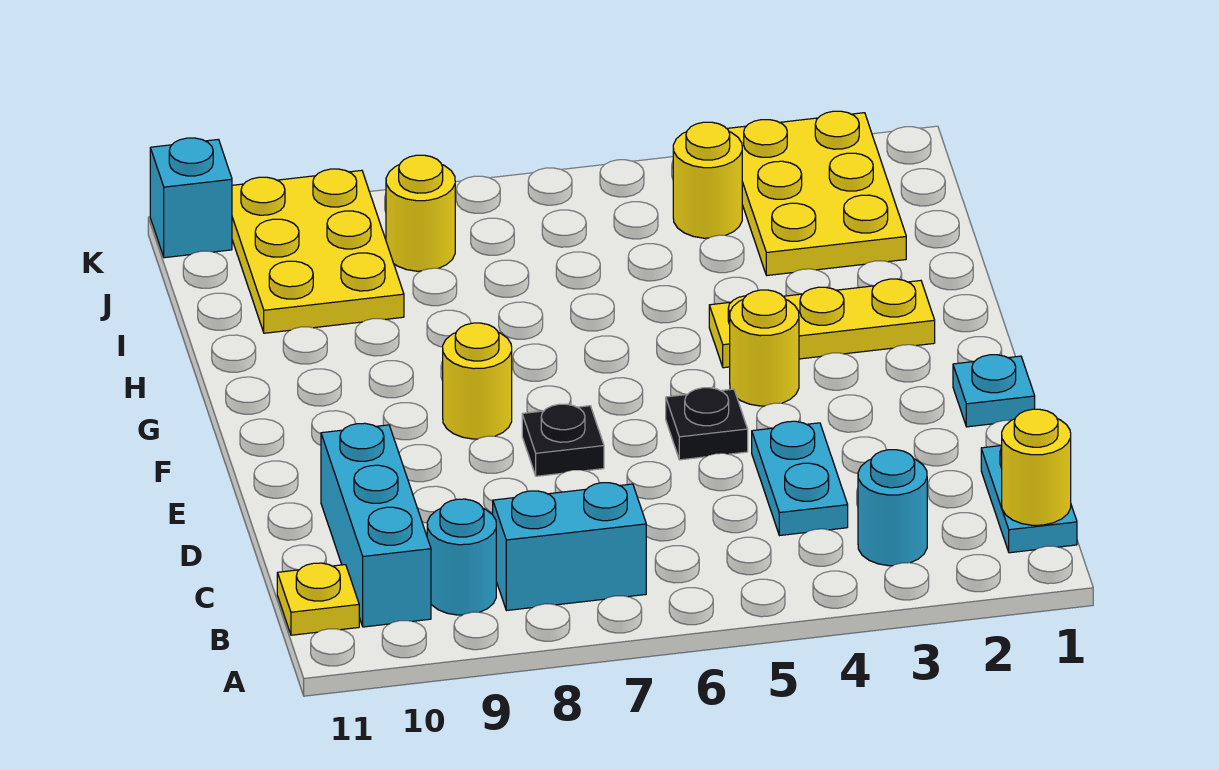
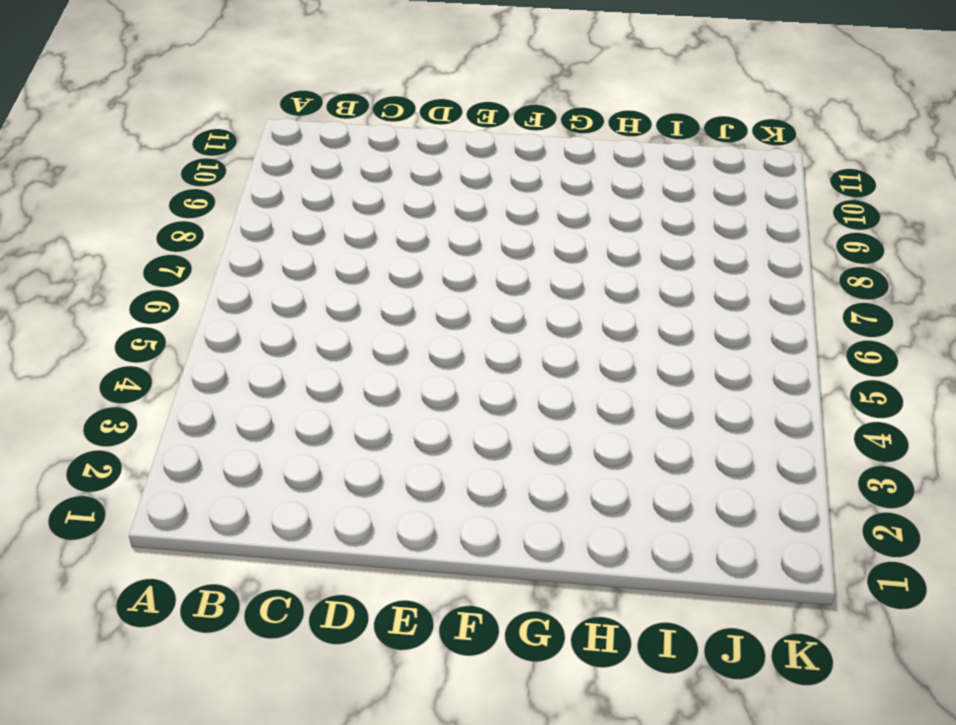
none -> cyan 1x2 plate [981,446,1077,553]
none -> cyan 1x1 round brick [858,450,927,566]
none -> cyan 1x2 brick [493,483,646,611]

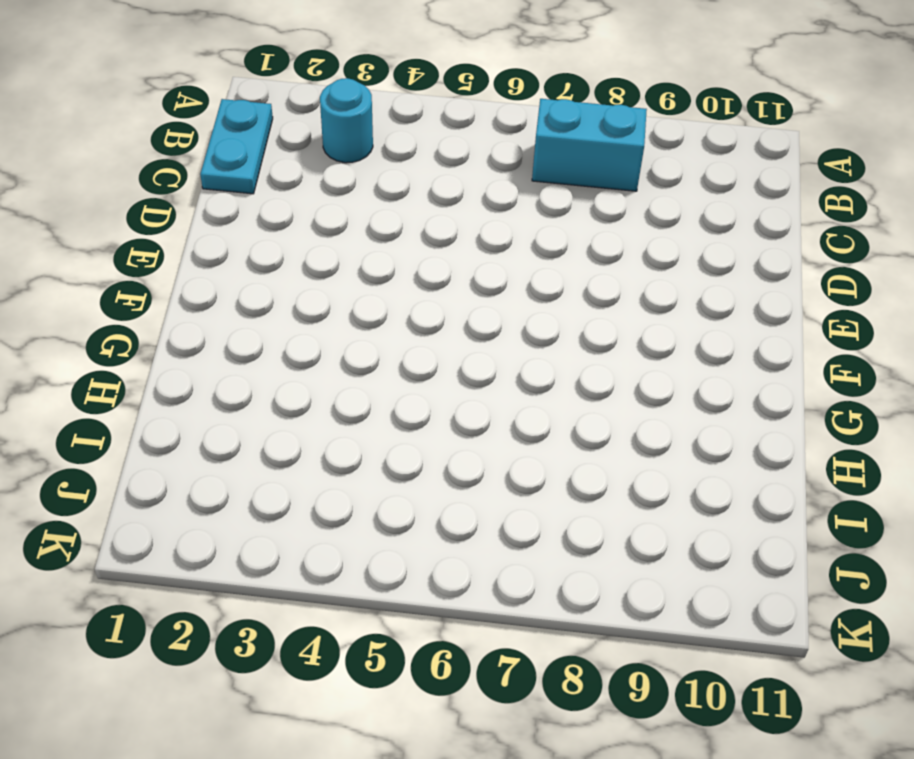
none -> cyan 1x1 round brick [427,499,496,615]
none -> cyan 1x3 brick [321,423,431,627]
none -> yellow 1x1 plate [277,563,359,635]

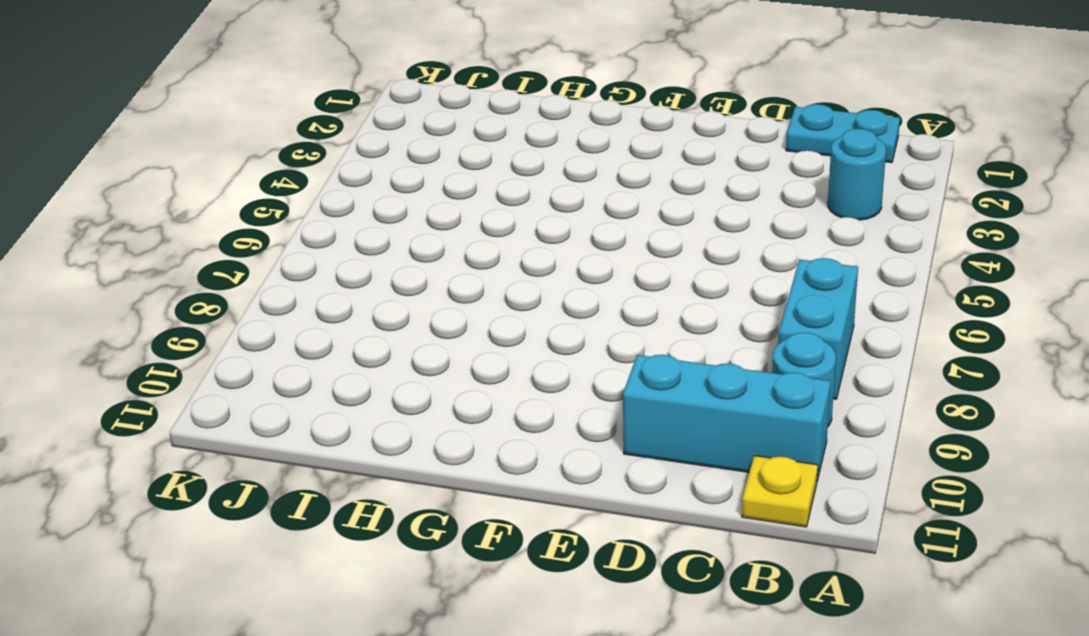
none -> cyan 1x2 plate [752,421,848,536]
none -> cyan 1x1 plate [953,355,1035,427]
none -> black 1x1 plate [666,388,748,460]

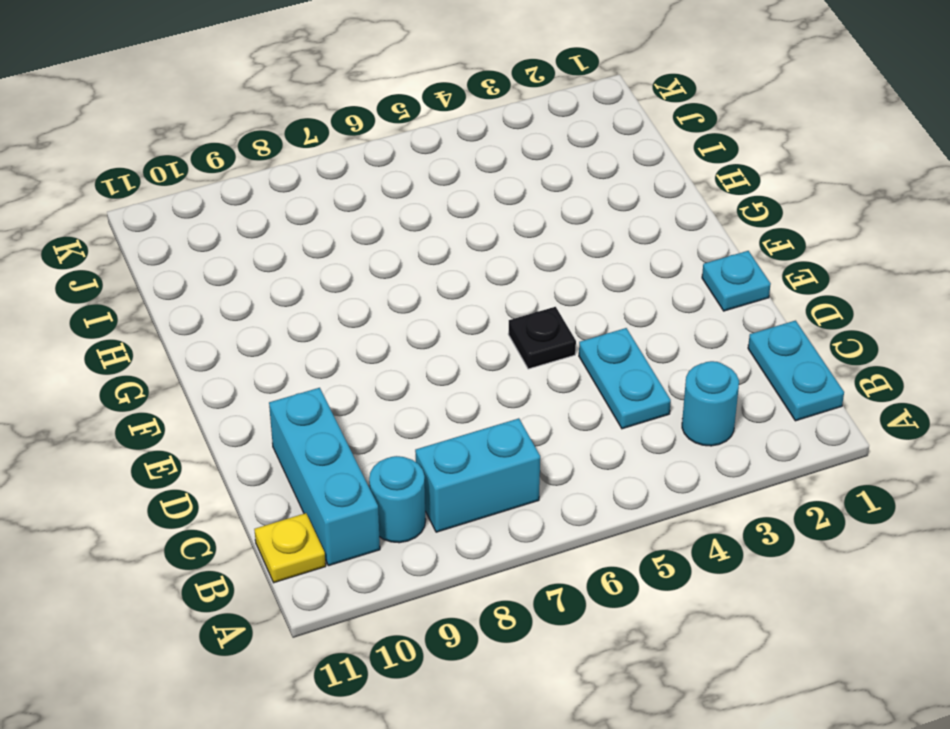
none -> black 1x1 plate [522,404,604,476]
none -> yellow 1x1 round brick [730,290,799,406]
none -> yellow 1x1 round brick [443,323,512,439]

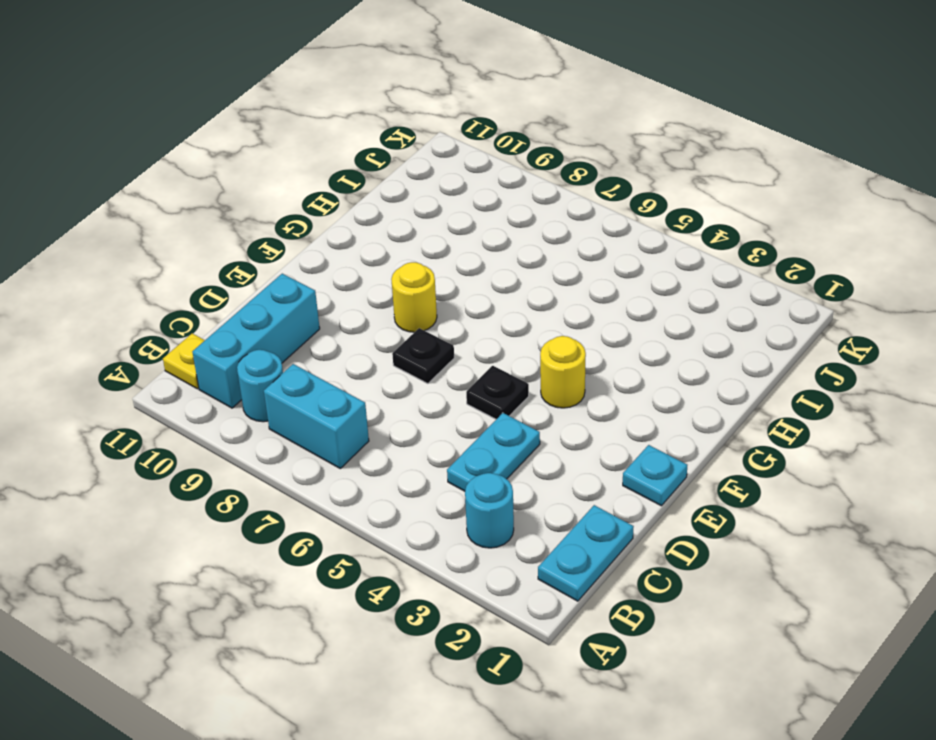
none -> yellow 1x3 plate [709,279,935,368]
none -> yellow 2x3 plate [727,111,906,275]
none -> yellow 2x3 plate [232,169,404,333]

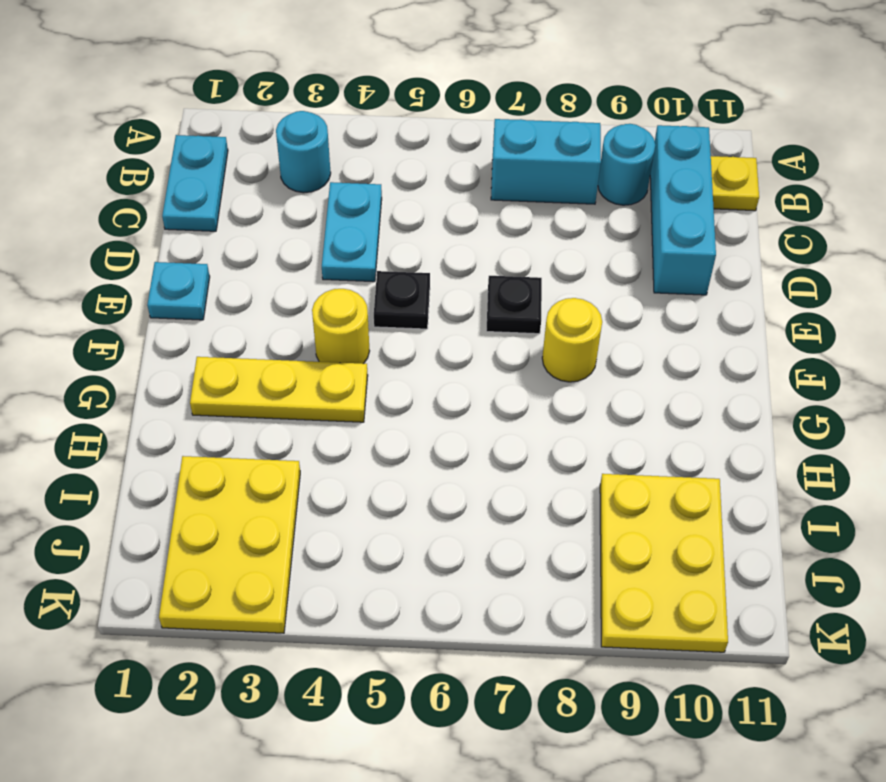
none -> yellow 1x1 round brick [673,122,742,238]
none -> yellow 1x1 round brick [386,155,455,271]
none -> cyan 1x1 brick [150,138,232,258]

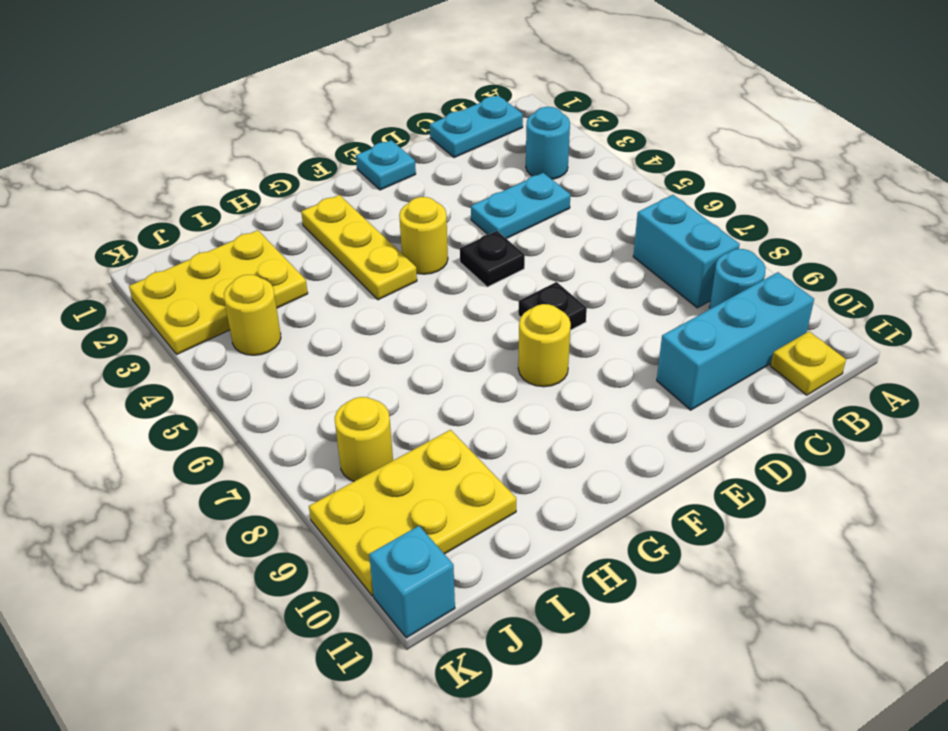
none -> yellow 1x1 round brick [1002,409,1071,525]

